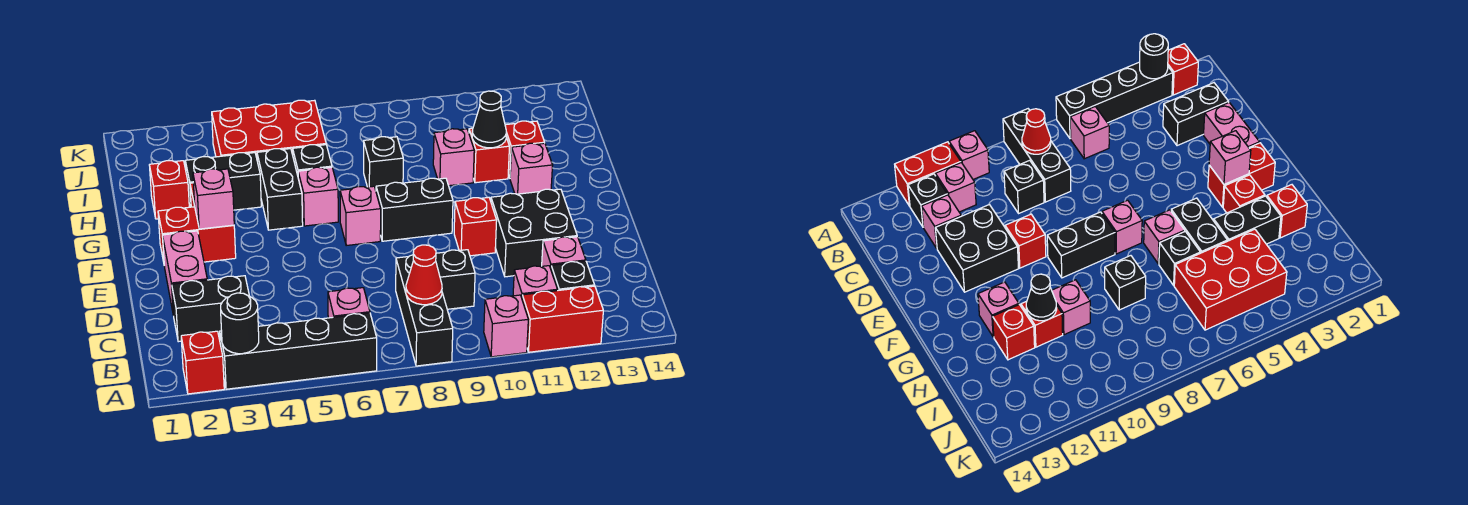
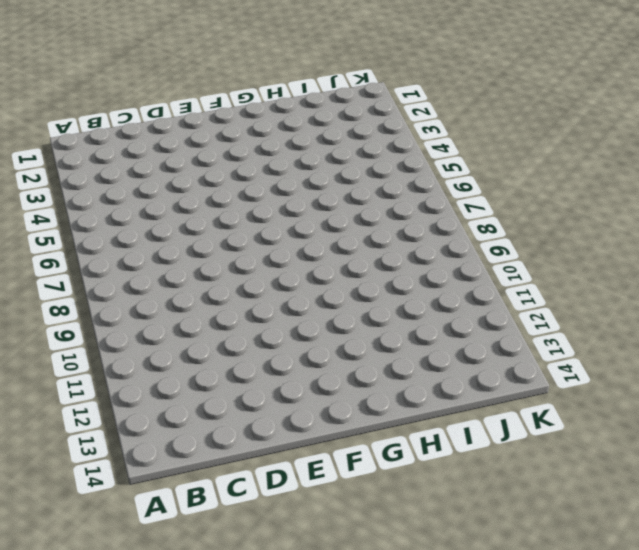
none -> red 1x1 brick [181,331,224,394]
none -> black 1x4 brick [220,313,377,389]
none -> black 1x3 brick [396,255,453,366]
none -> pink 1x1 brick [484,295,528,357]

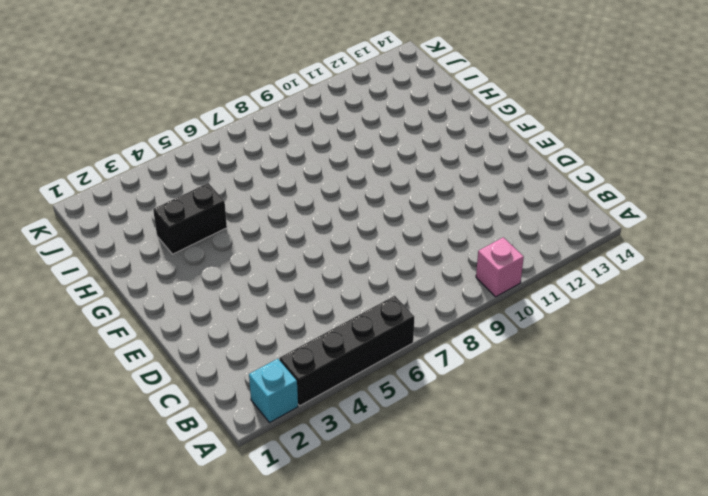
cyan 1x1 brick [249,359,298,423] -> red 1x1 brick [181,331,224,394]
none -> black 1x3 brick [396,255,453,366]
none -> red 1x2 brick [522,286,603,352]
none -> pink 1x1 brick [328,288,370,318]
none -> pink 1x1 brick [513,266,557,297]

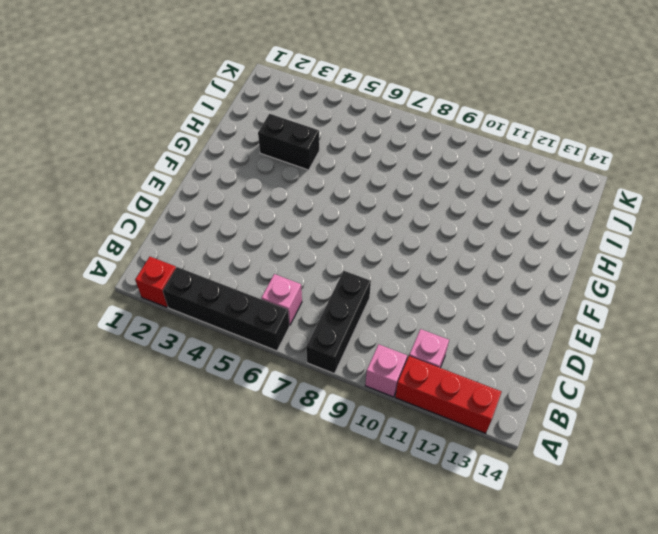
red 1x3 brick [395,356,501,433] -> red 1x2 brick [522,286,603,352]
none -> black 1x1 brick [551,261,595,291]
none -> black 1x2 brick [172,276,249,342]
none -> black 1x1 brick [436,250,475,309]
none -> pink 1x1 brick [542,237,586,268]

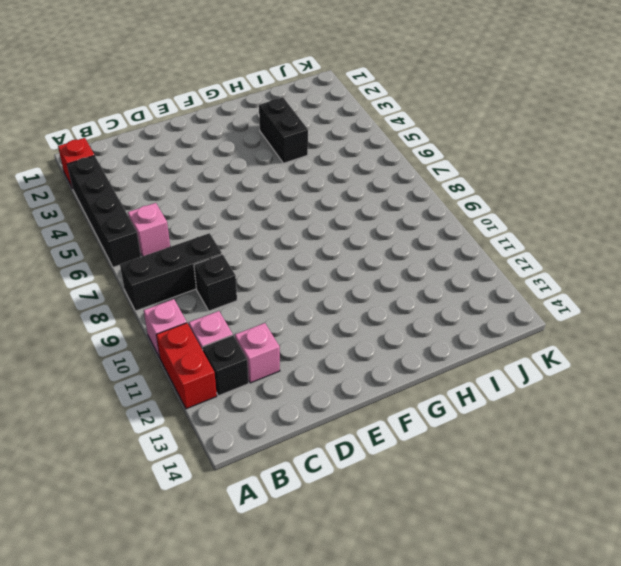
none -> black 1x2 brick [172,276,249,342]
none -> pink 1x2 brick [163,231,207,316]
none -> black 2x2 brick [491,189,577,277]
none -> red 1x1 brick [454,197,497,256]

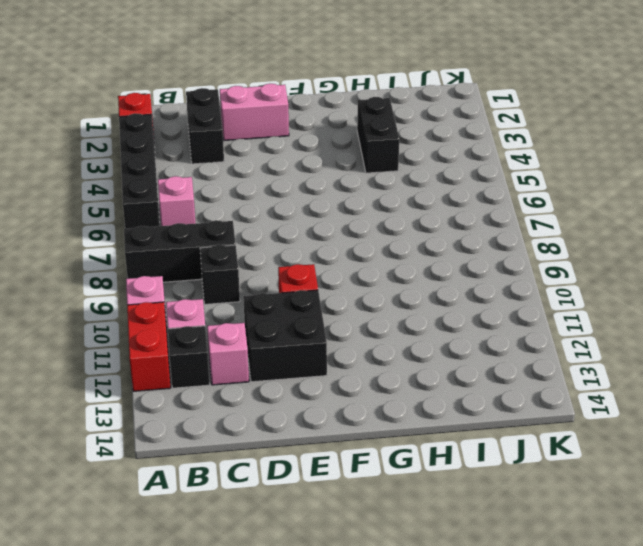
none -> red 1x2 brick [158,207,236,262]
none -> pink 1x1 brick [340,186,381,245]
none -> black 1x2 brick [376,178,453,241]
none -> red 1x1 brick [1223,175,1265,213]

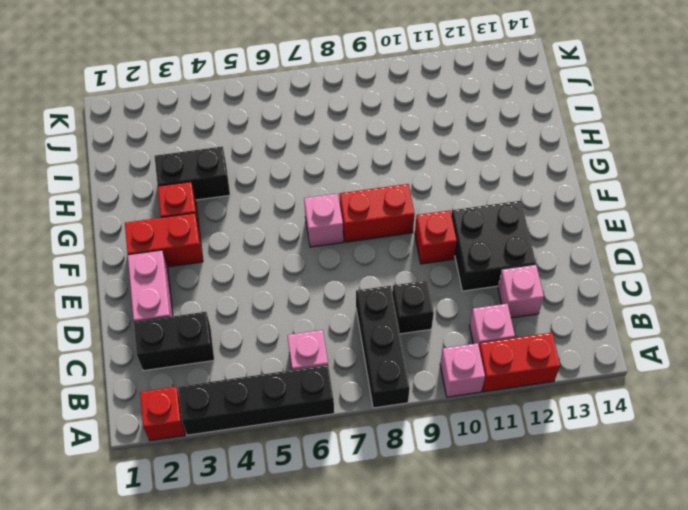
red 1x2 brick [340,184,414,242] -> black 1x2 brick [376,178,453,241]
none -> black 1x1 brick [551,261,595,291]
none -> black 1x2 brick [257,149,303,230]
none -> pink 1x1 brick [298,167,338,226]
none -> pink 1x1 brick [510,143,553,194]

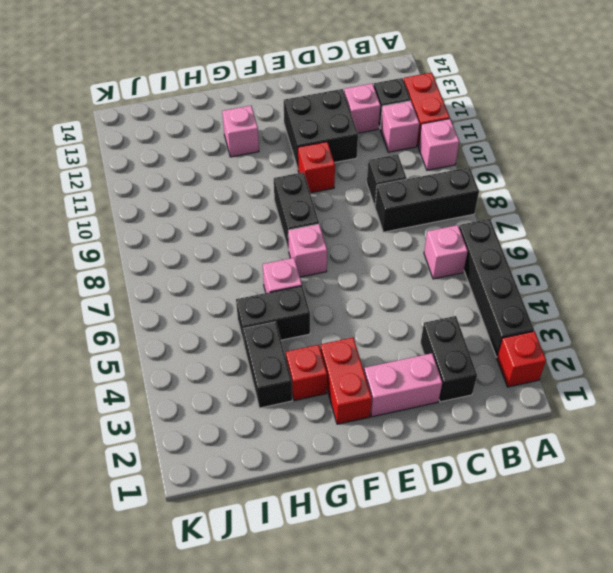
none -> red 1x1 brick [149,161,189,219]
none -> black 1x1 brick [293,145,332,175]
none -> black 1x1 brick [364,137,403,190]
none -> pink 1x1 brick [433,129,474,186]

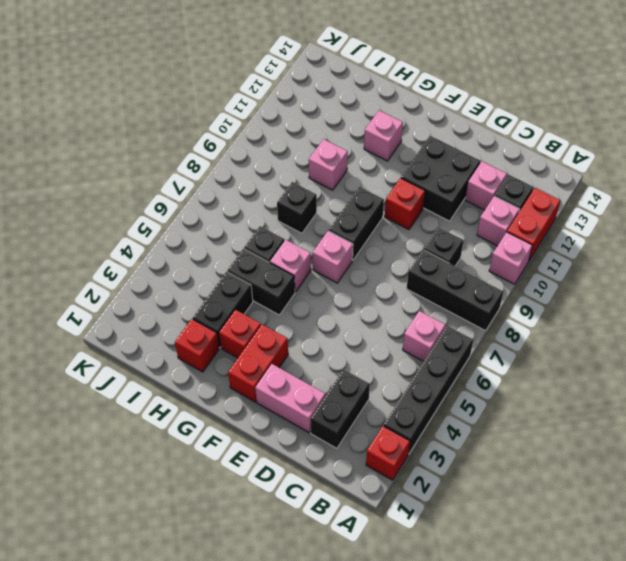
none -> red 1x1 brick [469,128,509,183]
none -> red 1x1 brick [505,121,545,178]
none -> red 2x3 brick [212,100,326,158]
none -> black 1x1 round brick [221,293,259,354]

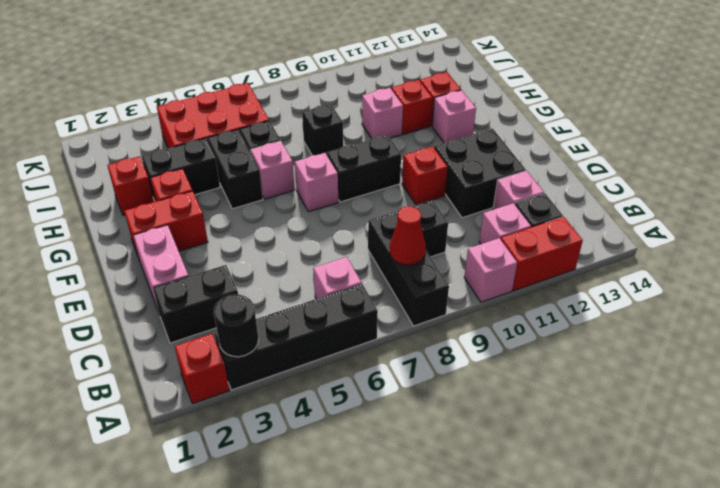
none -> pink 1x1 brick [193,169,234,229]
none -> black 1x1 cone [472,91,506,148]

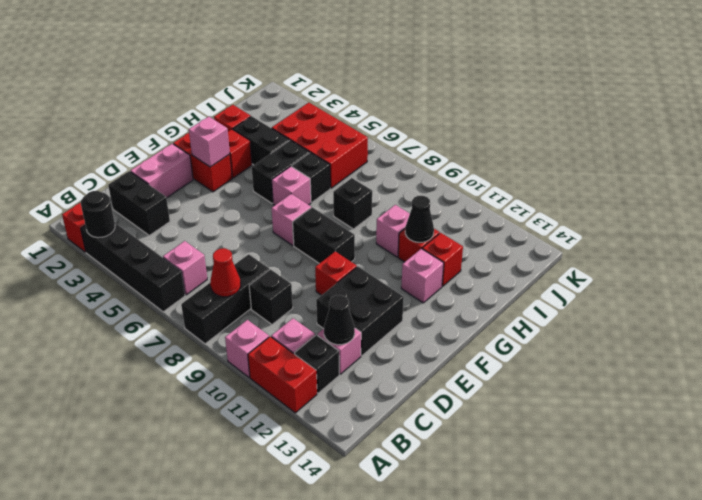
black 1x1 cone [324,295,355,345] -> none

